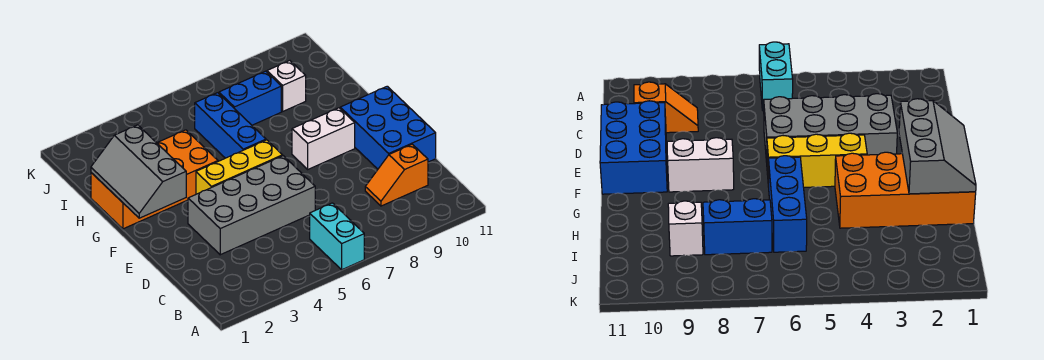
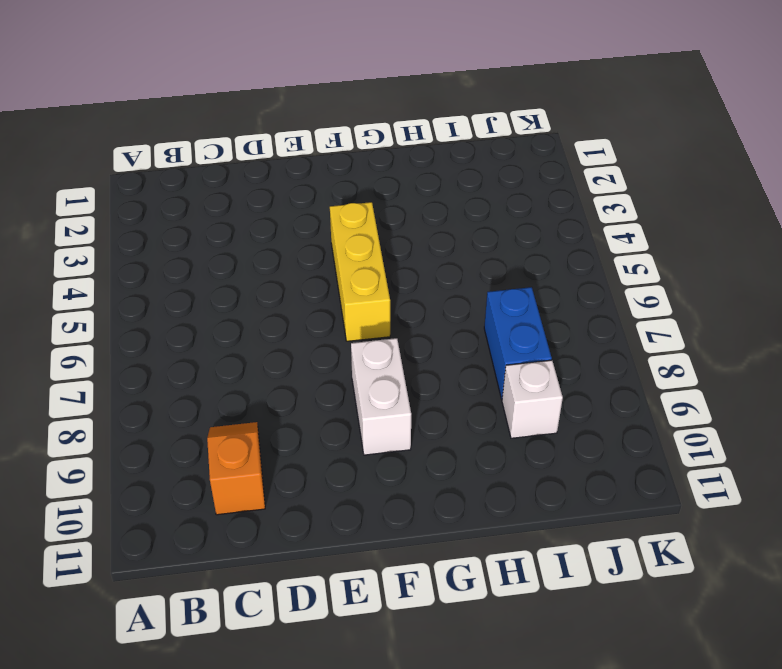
none -> cyan 1x2 brick [310,203,364,270]
none -> grey 2x4 brick [188,156,315,255]

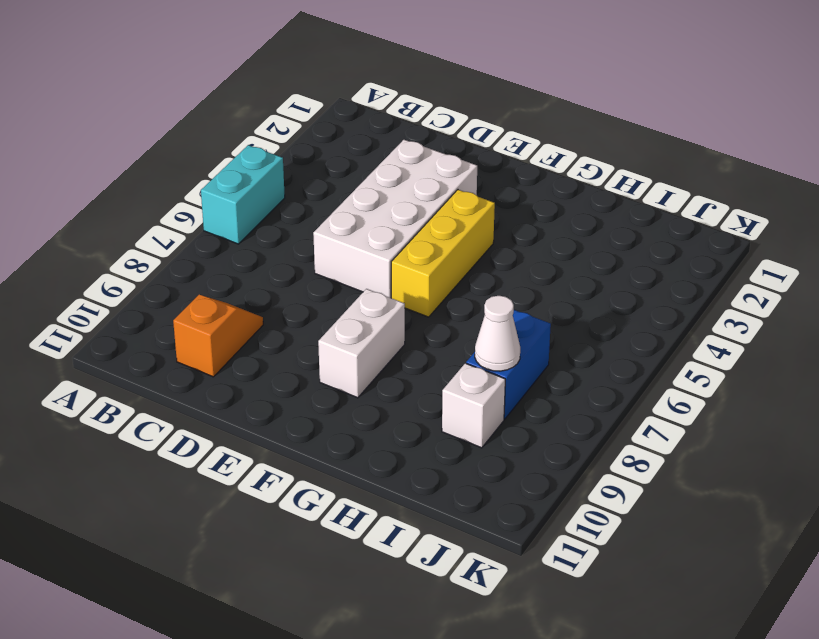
cyan 1x2 brick [201,145,285,244] -> cyan 1x2 brick turned to [310,203,364,270]
white 2x4 brick [313,140,477,298] -> grey 2x4 brick [188,156,315,255]
white 1x1 cone [475,296,520,371] -> none
none -> blue 2x3 brick [340,86,436,169]
none -> orange 2x4 brick [91,130,218,229]

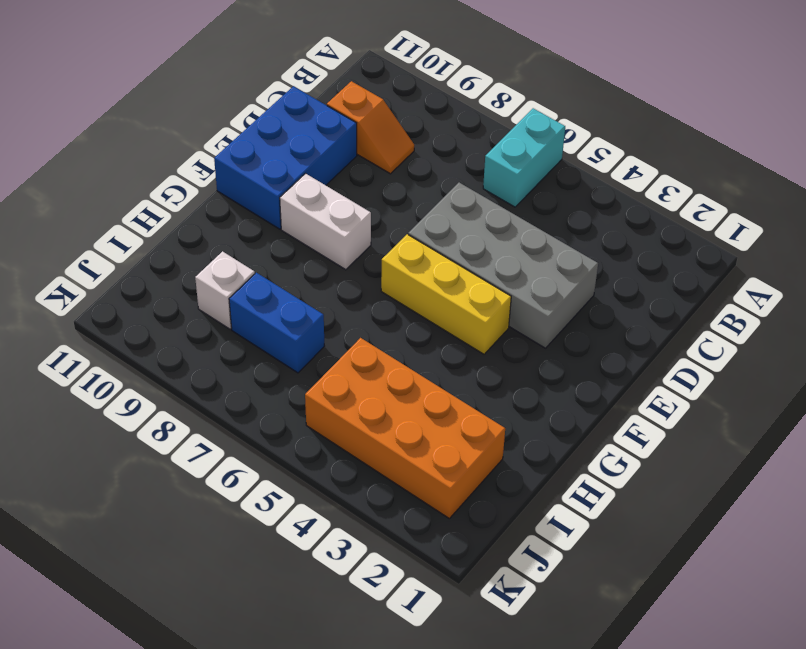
orange 2x4 brick [305,338,505,518] -> orange 2x4 brick moved to [91,130,218,229]
none -> blue 1x3 brick [195,93,266,158]
none -> grey 2x3 slope [91,125,186,218]

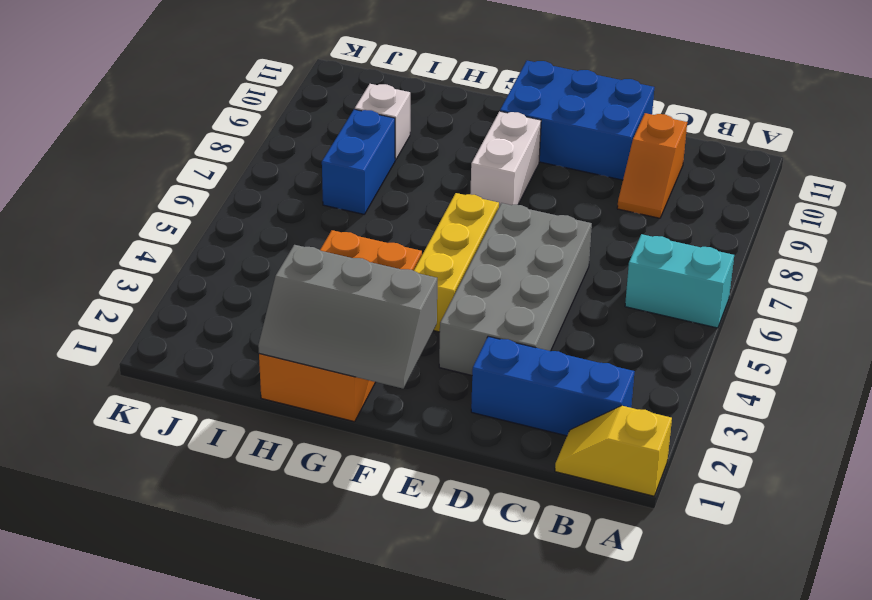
yellow 1x2 slope [555,406,672,496] -> none
blue 1x3 brick [471,336,635,436] -> blue 1x3 brick moved to [195,93,266,158]

